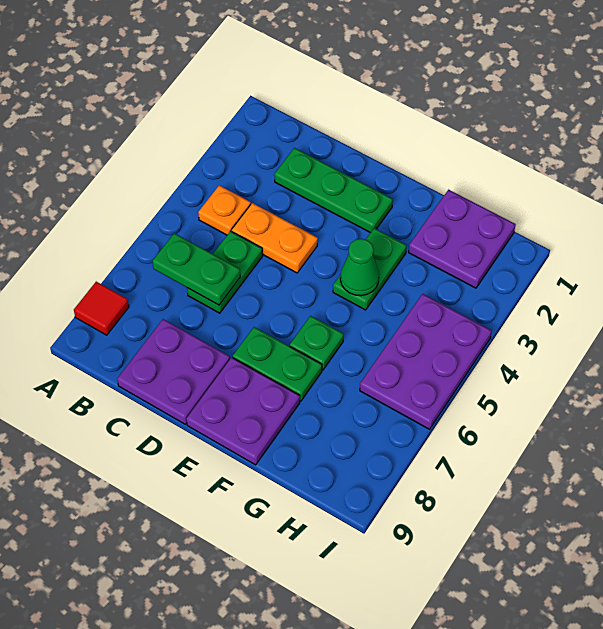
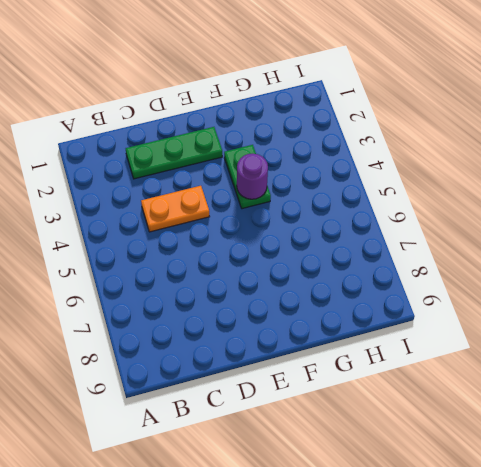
purple 1x1 round brick [237,154,268,199] -> green 1x1 cone [340,239,379,296]
none -> red 1x1 tile [74,282,129,335]
none -> orange 1x1 plate [198,185,251,235]
none -> green 1x2 plate [187,231,263,313]

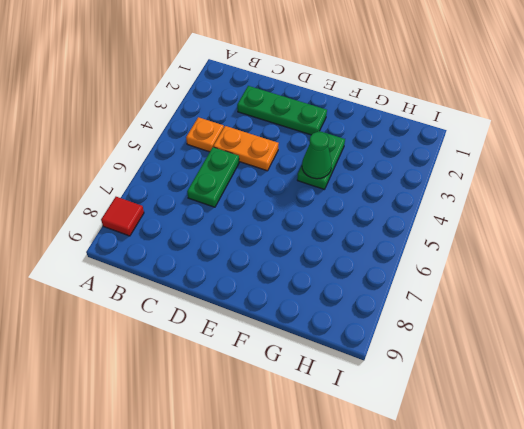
none -> purple 2x2 plate [117,319,230,424]
none -> green 1x2 plate [233,327,322,401]
none -> purple 2x2 plate [186,357,300,465]

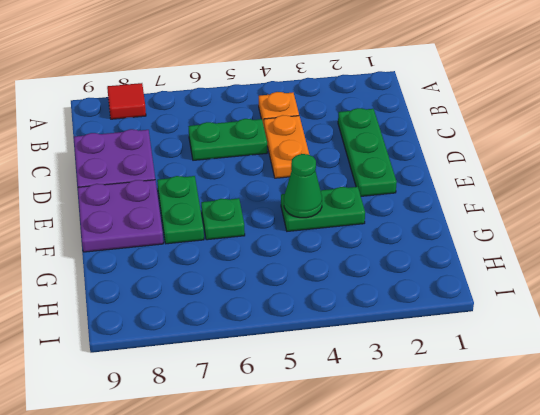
none -> purple 2x2 plate [409,190,516,288]
none -> purple 2x3 plate [360,294,492,429]
none -> green 1x2 plate [153,233,240,305]

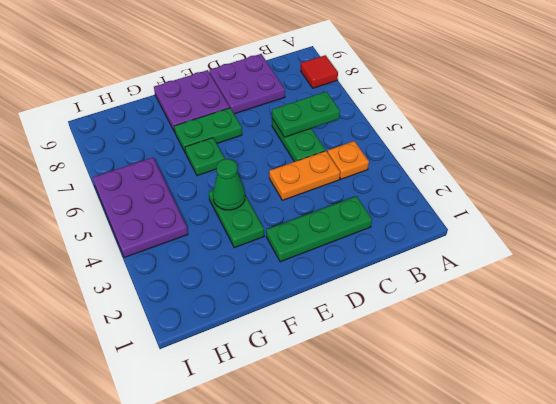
none -> purple 2x2 plate [409,190,516,288]

